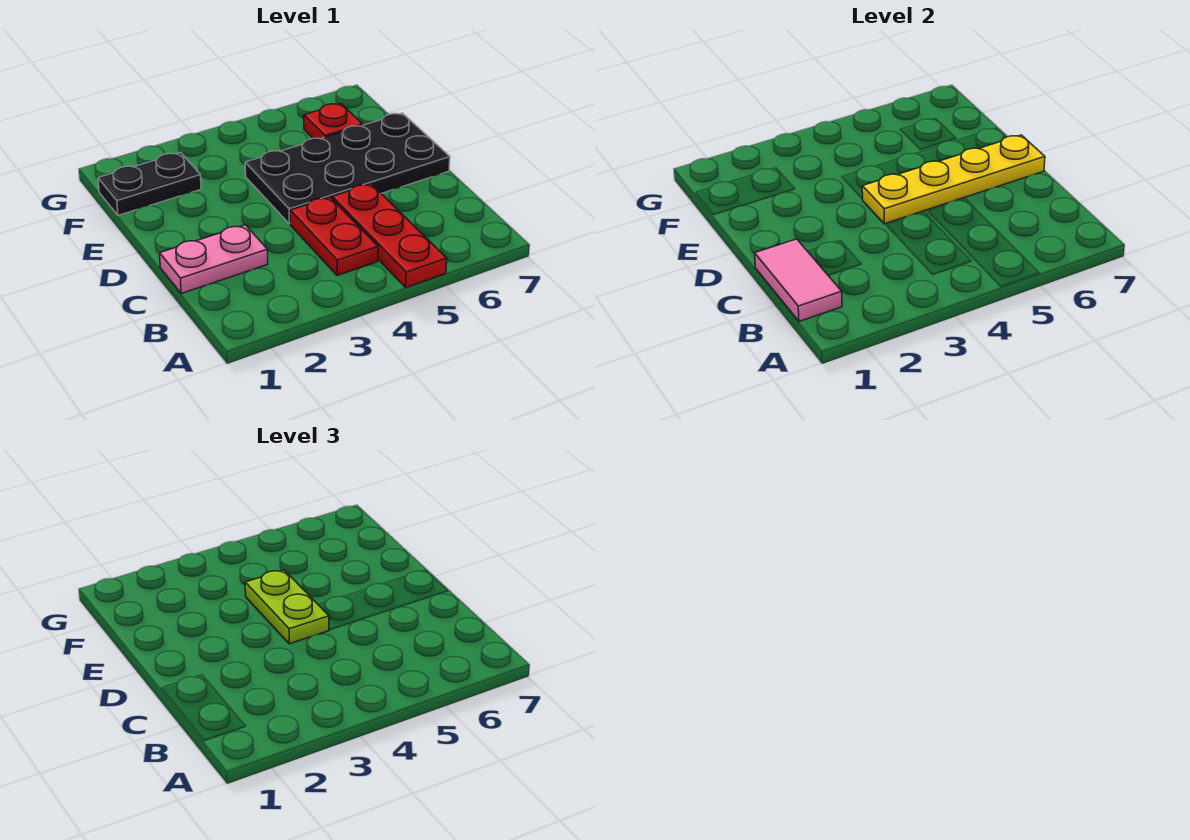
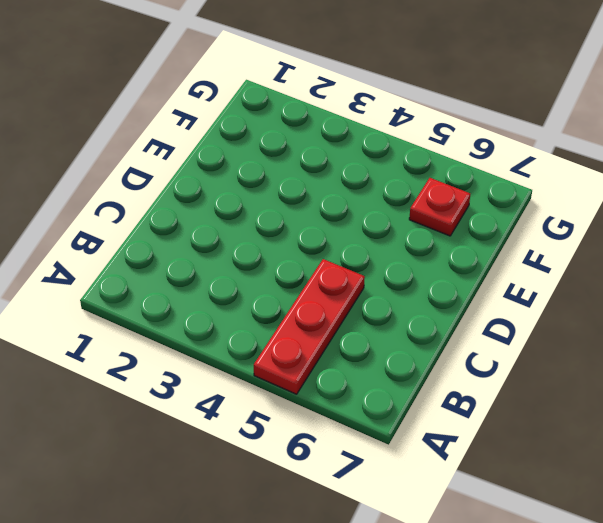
none -> red 1x2 plate [290,197,378,275]
none -> pink 1x2 plate [160,225,268,294]

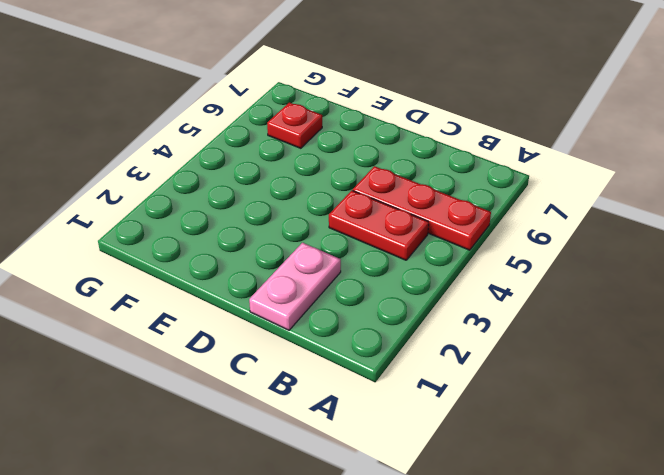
none -> black 2x4 plate [245,113,450,224]
none -> black 1x2 plate [98,153,201,215]

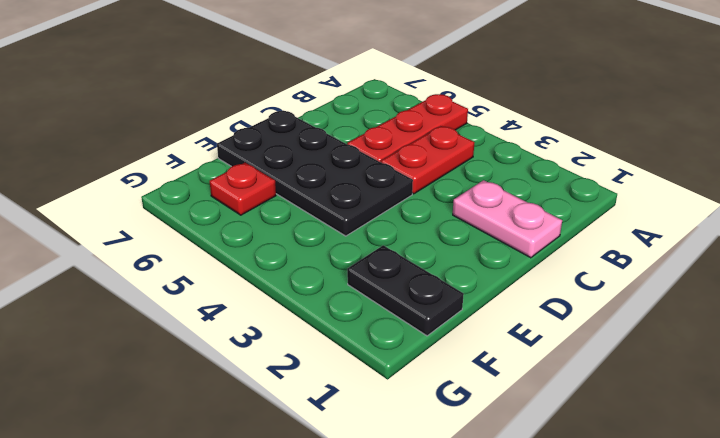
none -> pink 1x2 tile [755,239,842,322]
none -> yellow 1x4 plate [862,135,1045,224]

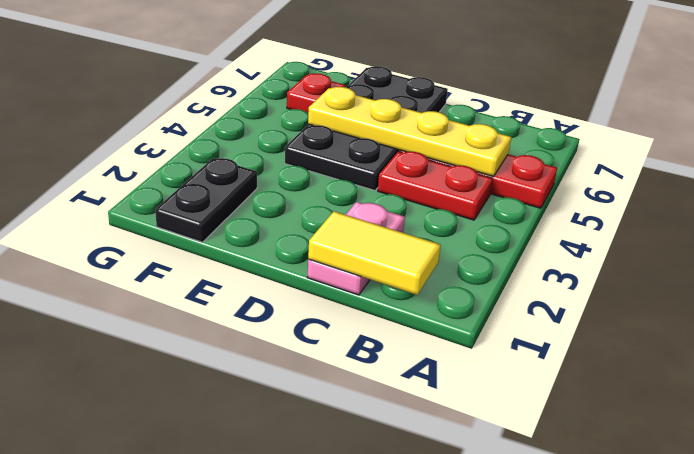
yellow 1x2 tile [308,211,441,295] -> pink 1x2 tile [755,239,842,322]
yellow 1x4 plate [308,87,511,176] -> yellow 1x4 plate turned to [862,135,1045,224]
none -> lime 1x2 plate [245,570,329,644]

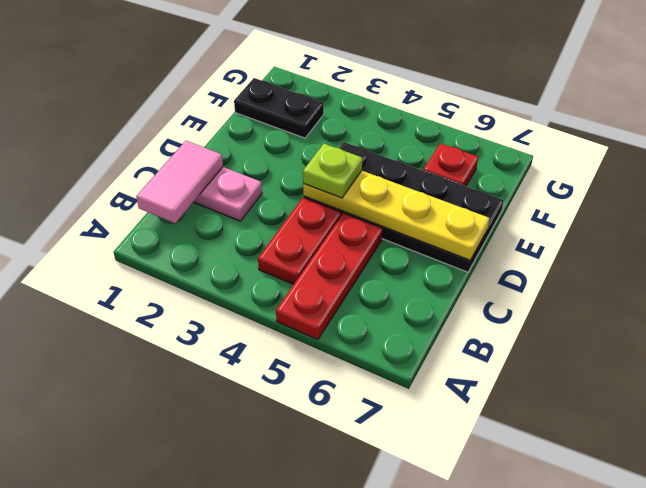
lime 1x1 plate [303,144,362,198] -> lime 1x2 plate [245,570,329,644]

